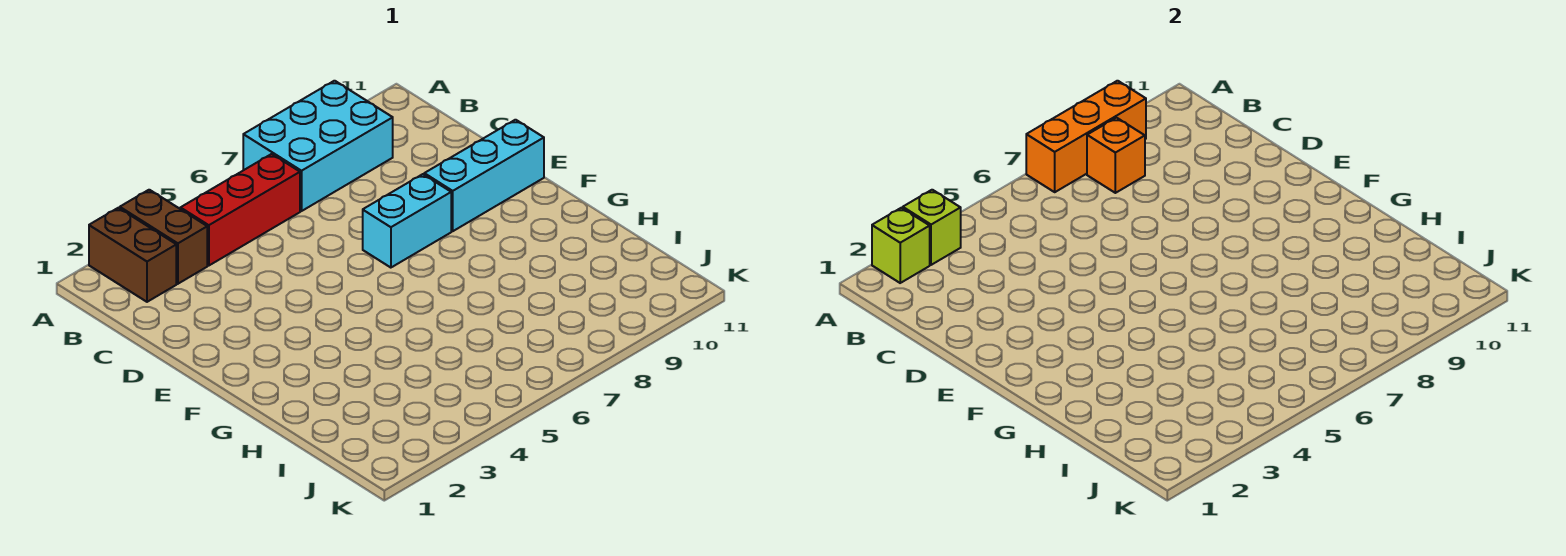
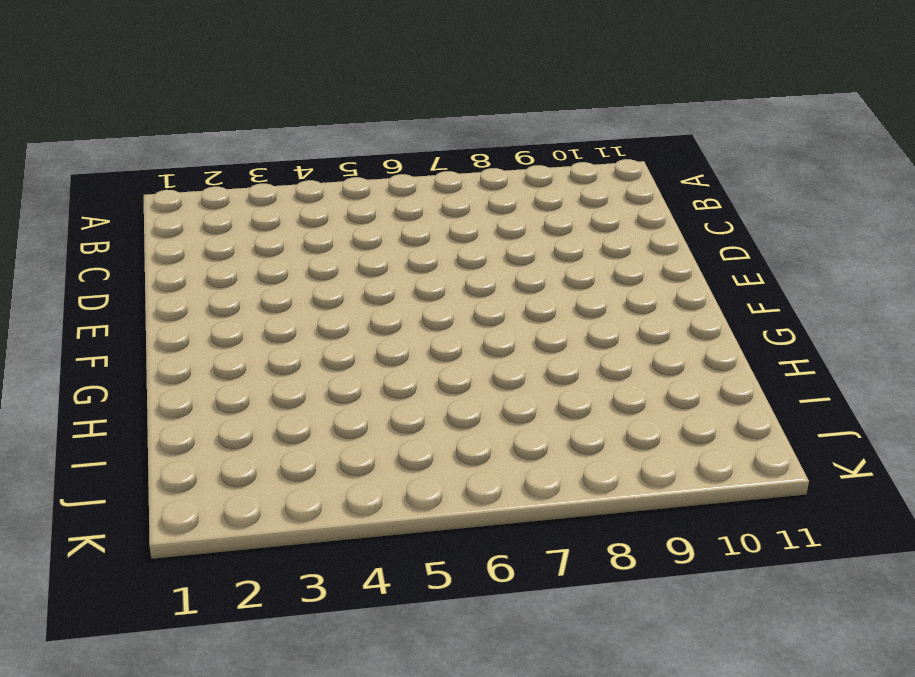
none -> brown 1x2 brick [89,208,176,302]
none -> brown 1x2 brick [120,190,207,284]

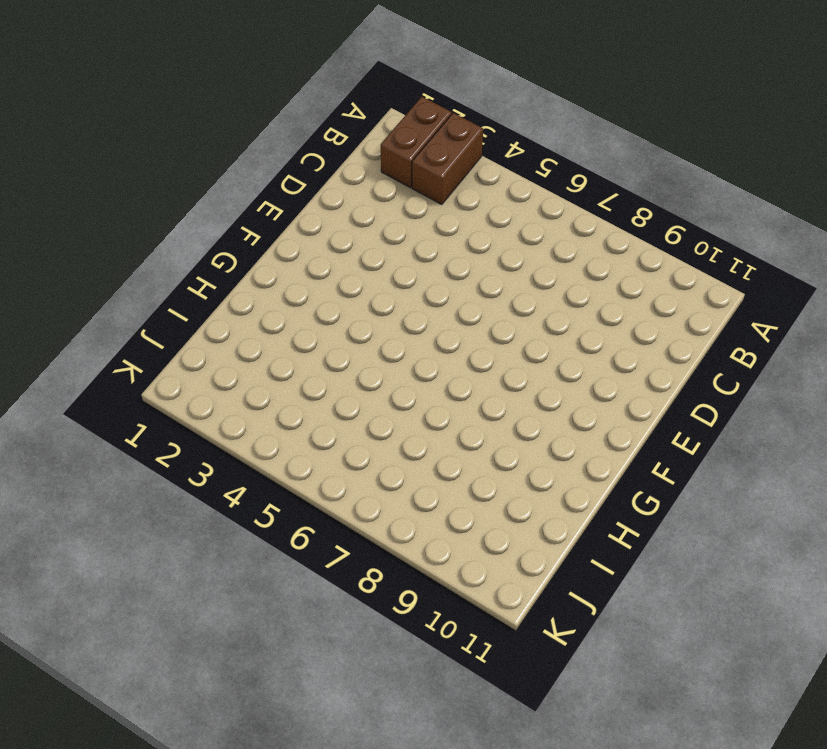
none -> cyan 2x3 brick [243,81,393,211]
none -> red 1x3 brick [180,154,300,266]

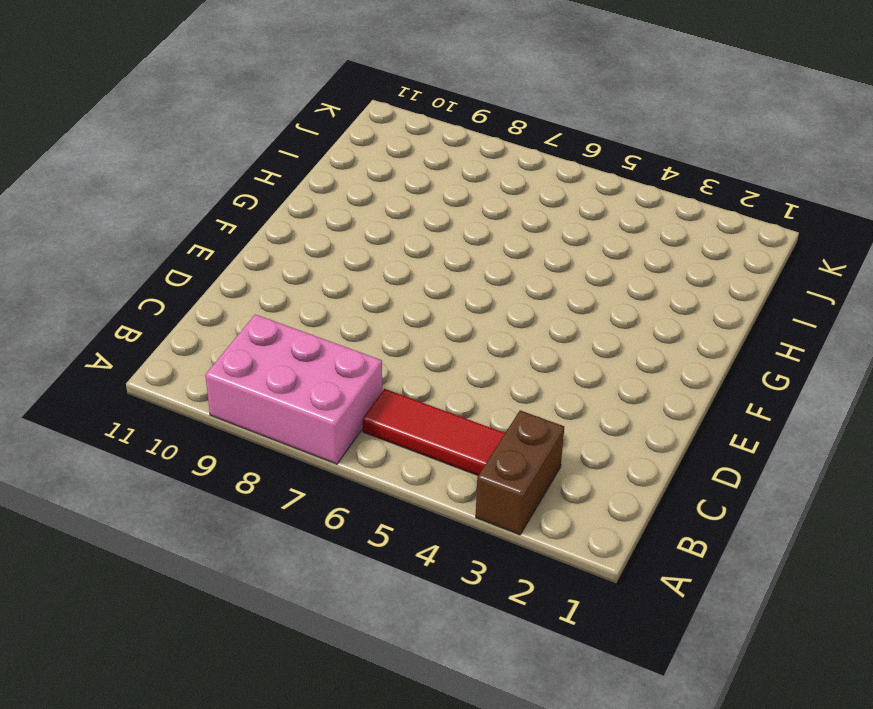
pink 2x3 brick [205,314,382,464] -> cyan 2x3 brick [243,81,393,211]
red 1x3 tile [363,389,505,475] -> red 1x3 brick [180,154,300,266]
none -> brown 1x2 brick [89,208,176,302]
none -> cyan 1x2 brick [363,174,451,268]

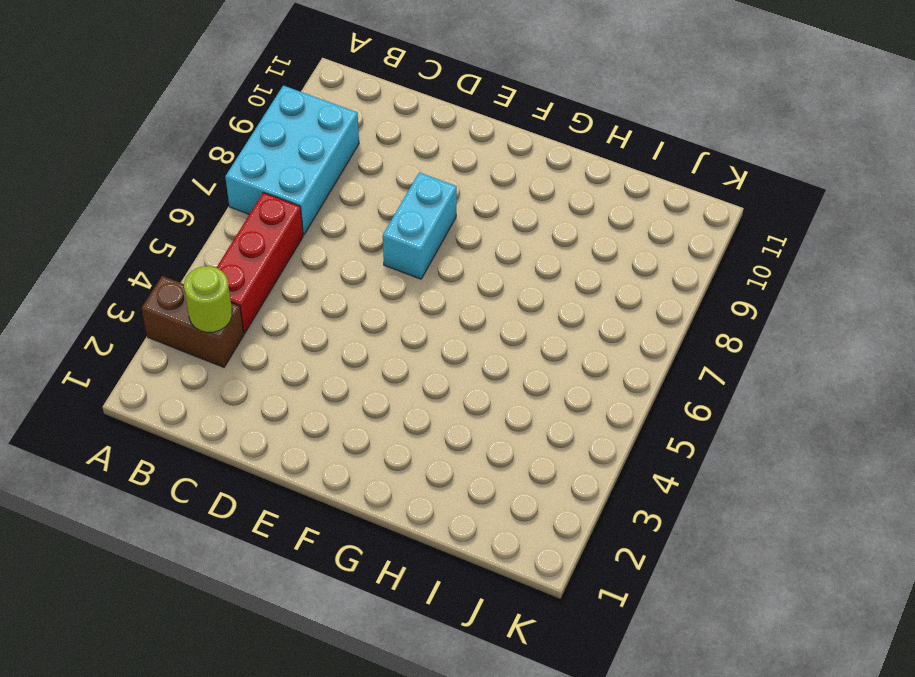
lime 1x1 round brick [184,266,232,332] -> none
none -> brown 1x2 brick [89,208,176,302]
none -> cyan 1x3 brick [424,120,544,231]

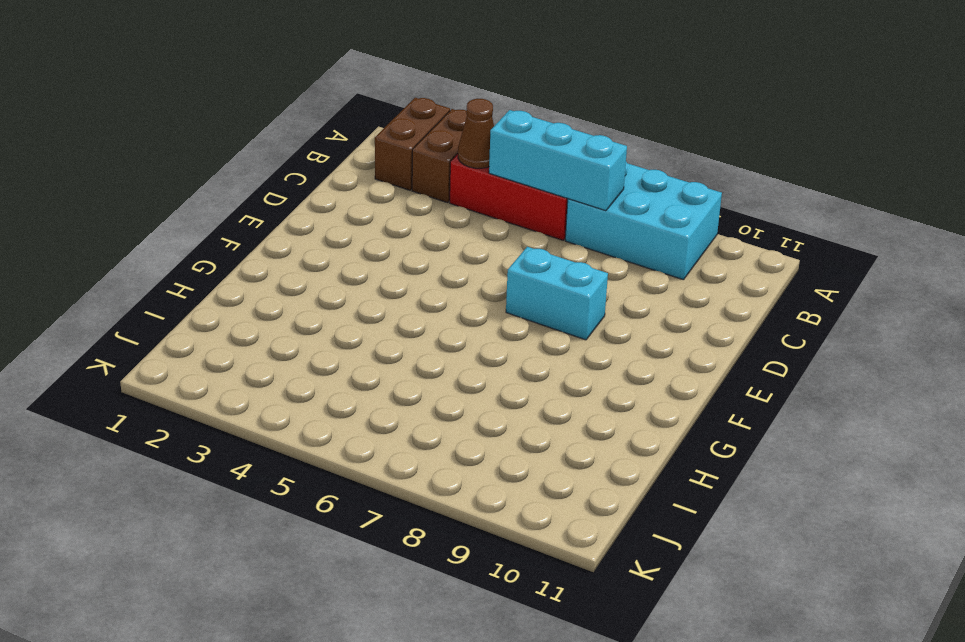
brown 1x1 cone [458,99,494,168] -> none
cyan 1x3 brick [489,110,627,211] -> cyan 1x3 brick moved to [424,120,544,231]
none -> lime 1x1 brick [872,208,930,283]
none -> lime 1x1 brick [903,190,961,265]

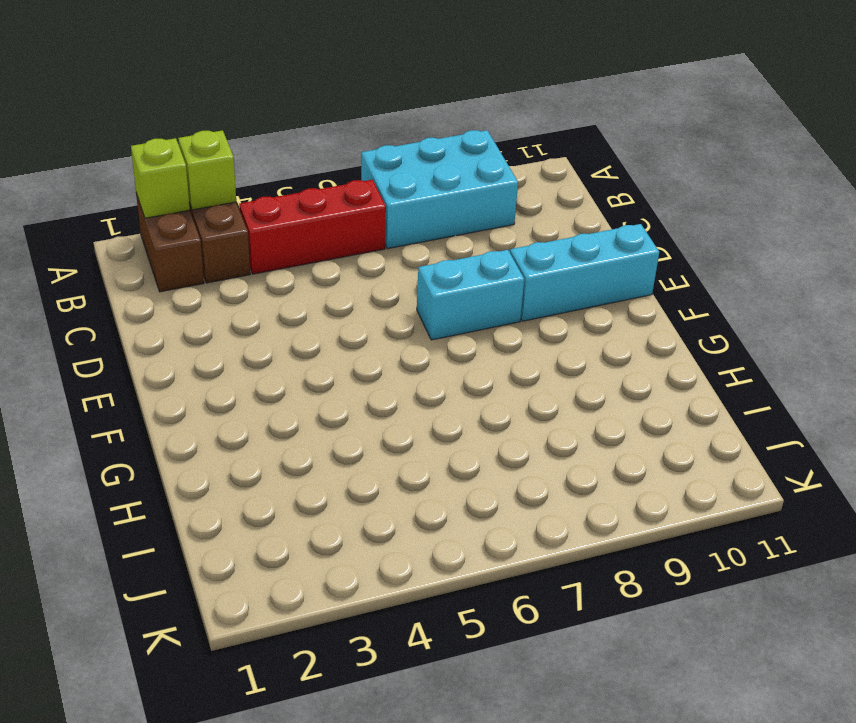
none -> orange 1x3 brick [1026,81,1146,192]
none -> orange 1x1 brick [1087,118,1145,193]

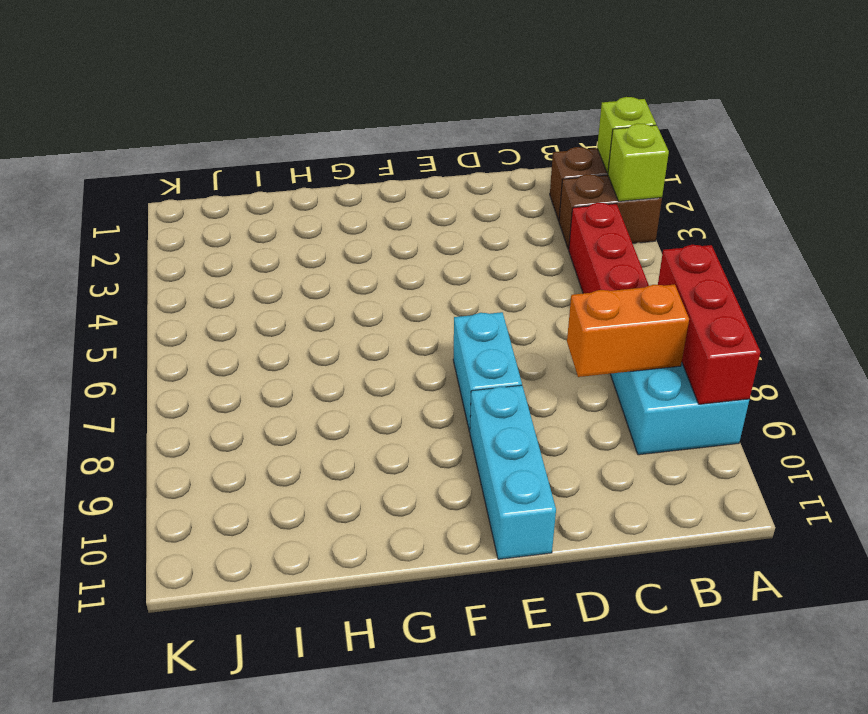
red 1x3 brick [658,245,760,404] -> orange 1x3 brick [1026,81,1146,192]
orange 1x2 brick [567,284,689,377] -> orange 1x1 brick [1087,118,1145,193]

